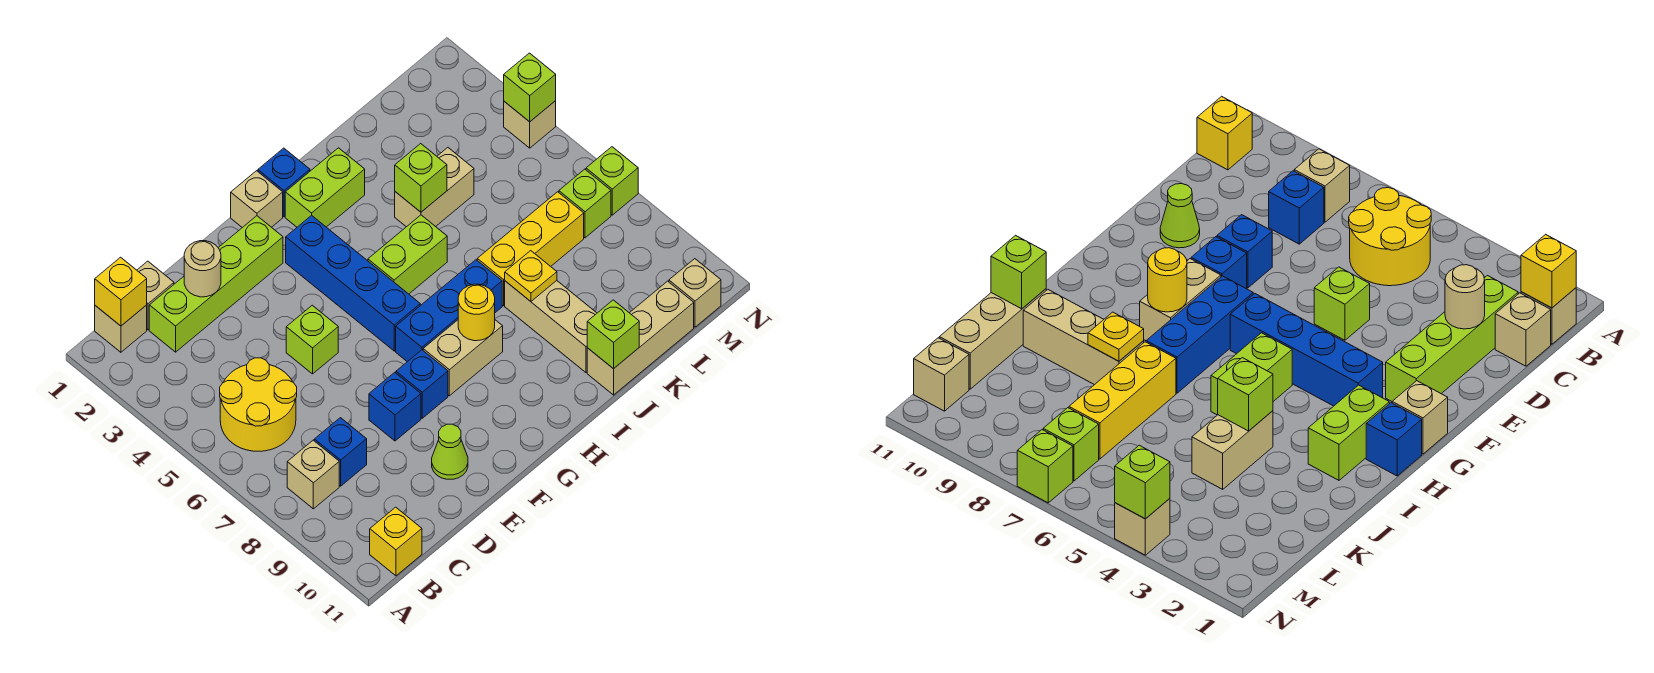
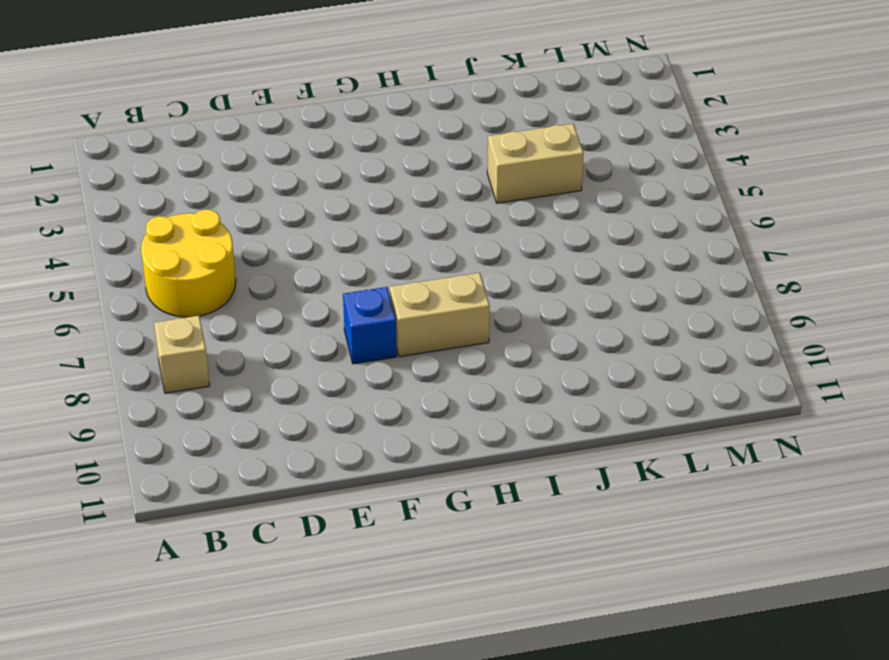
none -> tan 1x1 brick [95,305,147,352]
none -> yellow 1x1 brick [370,507,422,576]
none -> tan 1x1 brick [137,261,174,330]
none -> lime 1x4 brick [149,216,283,352]

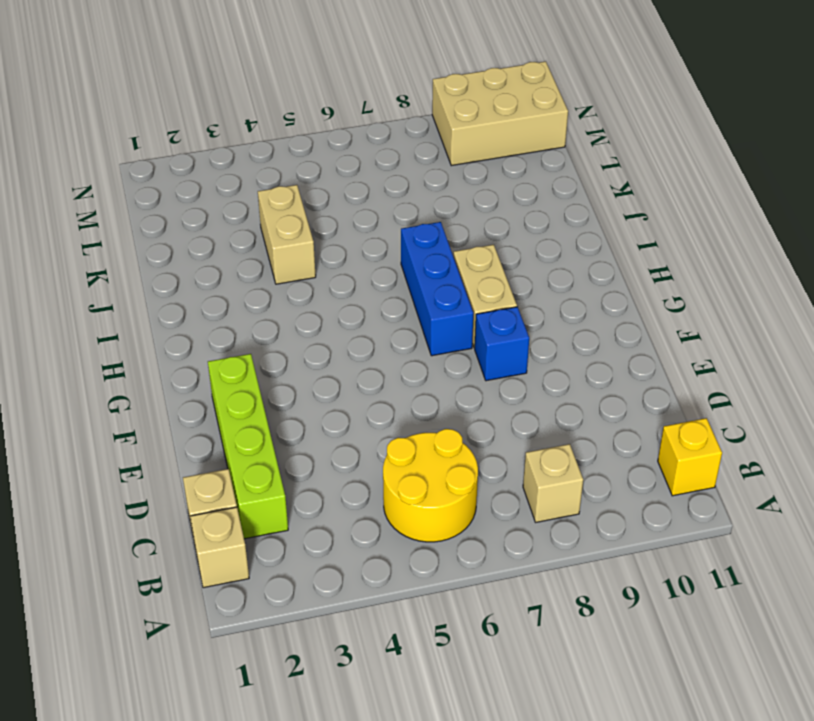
tan 2x3 brick [432,62,568,166] -> tan 1x1 brick [669,259,721,327]
none -> blue 1x1 brick [314,418,367,486]
none -> lime 1x1 brick [286,305,338,374]
none -> blue 1x1 brick [369,372,421,441]
none -> lime 1x1 cone [432,424,468,479]

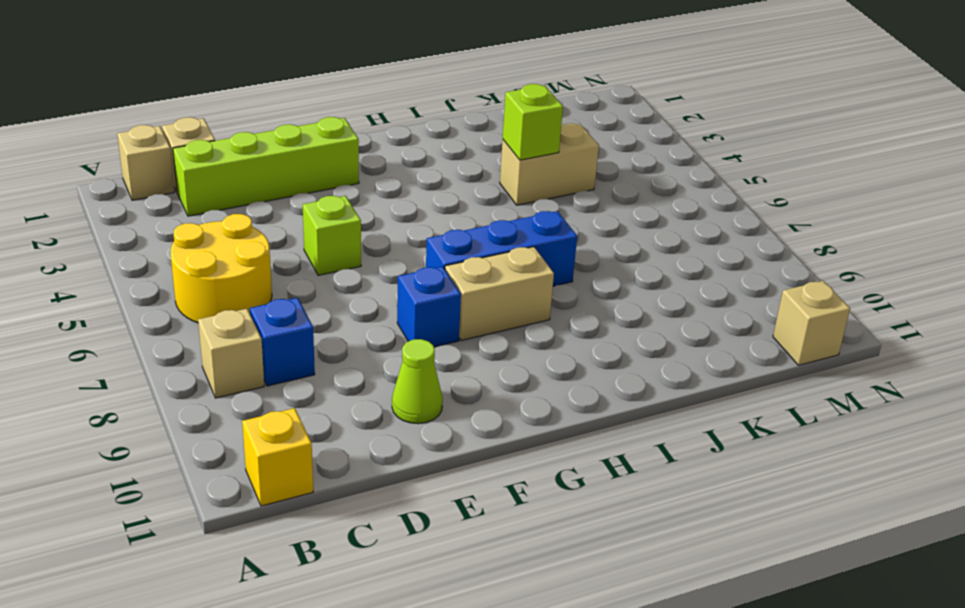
none -> blue 1x1 brick [369,372,421,441]
none -> tan 1x1 brick [231,171,283,228]
none -> blue 1x4 brick [286,215,420,351]
none -> blue 1x1 brick [258,148,310,217]

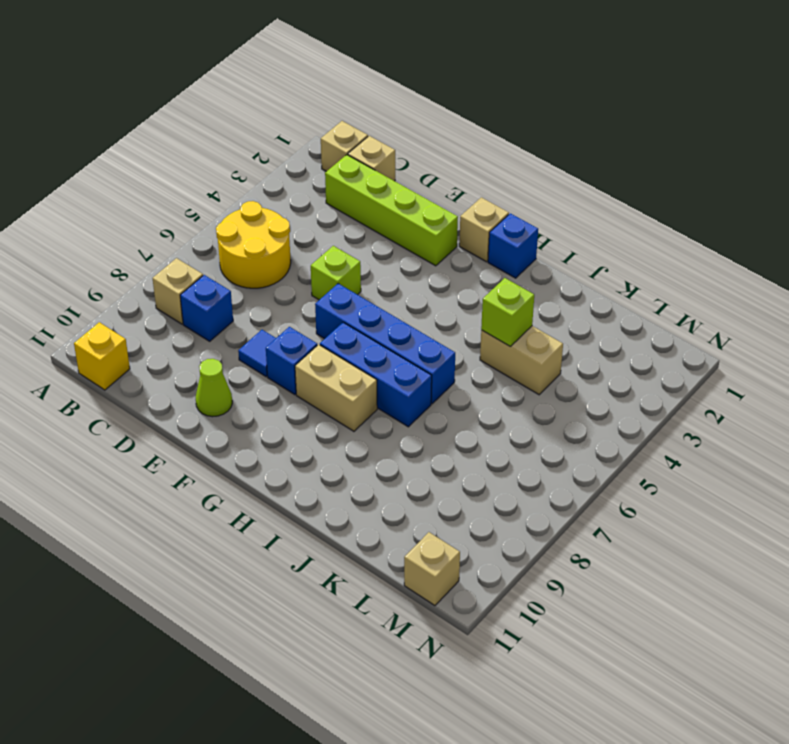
blue 1x1 tile [238,330,276,377] -> blue 1x1 brick [369,372,421,441]
blue 1x4 brick [315,284,455,404] -> blue 1x4 brick turned to [286,215,420,351]
none -> lime 1x2 brick [285,148,365,227]
none -> lime 1x2 brick [368,215,447,294]
none -> yellow 1x3 brick [477,192,584,306]
none -> tan 1x3 brick [505,281,597,372]

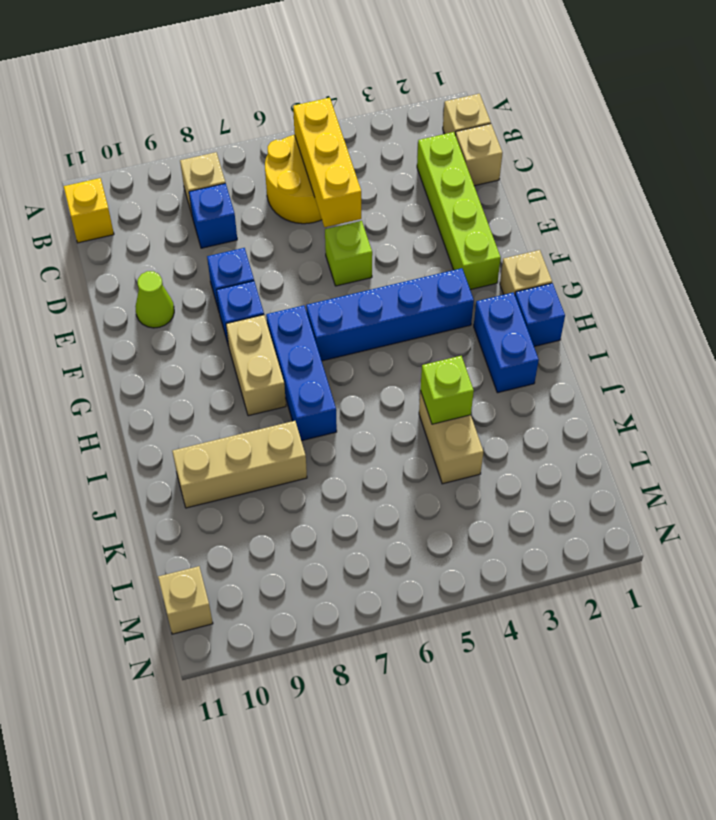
yellow 1x3 brick [293,98,361,227] -> yellow 1x3 brick moved to [477,192,584,306]
blue 1x2 brick [474,293,539,393] -> lime 1x2 brick [285,148,365,227]
none -> lime 1x2 brick [368,215,447,294]
none -> tan 1x3 brick [587,281,694,395]
none -> lime 1x1 brick [559,169,611,238]
none -> tan 1x1 brick [504,101,556,148]

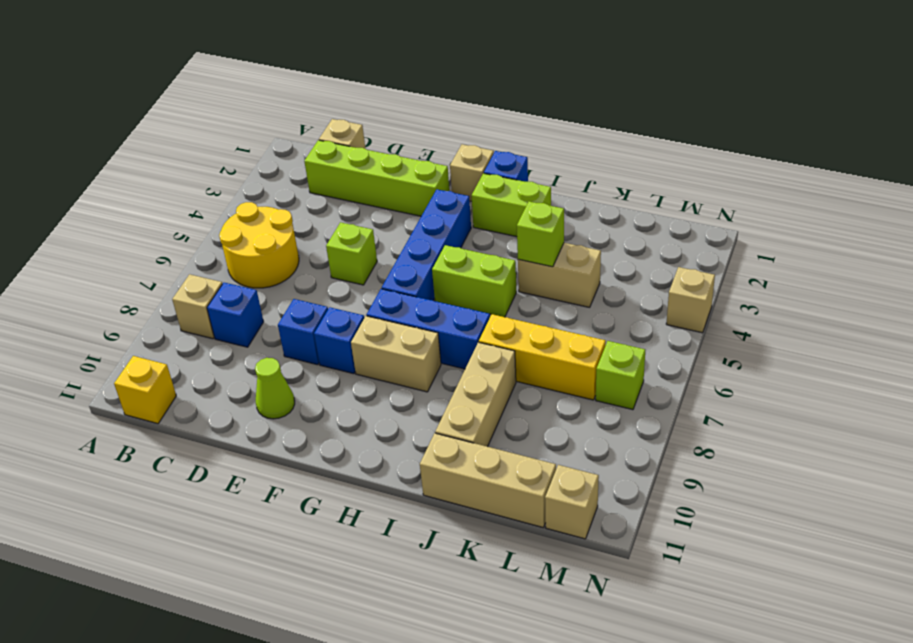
none -> tan 1x1 brick [95,305,147,352]
none -> lime 1x1 brick [586,147,638,215]
none -> yellow 1x1 brick [95,257,147,326]
none -> tan 1x1 round brick [184,241,221,297]

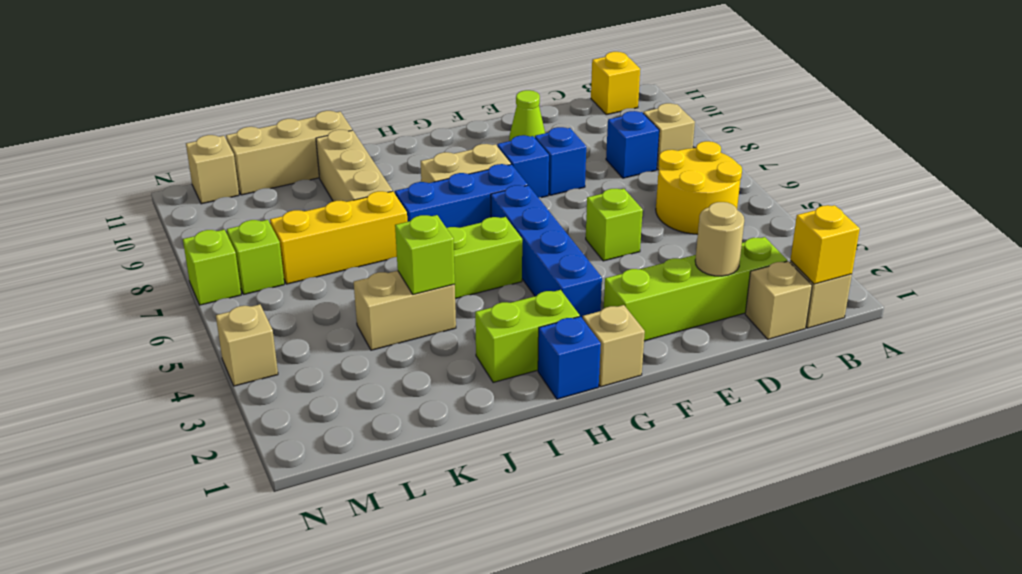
none -> yellow 1x1 round brick [458,284,495,341]
none -> yellow 1x1 plate [505,251,557,301]
none -> lime 1x1 brick [587,300,639,369]
none -> lime 1x1 brick [504,53,556,122]

